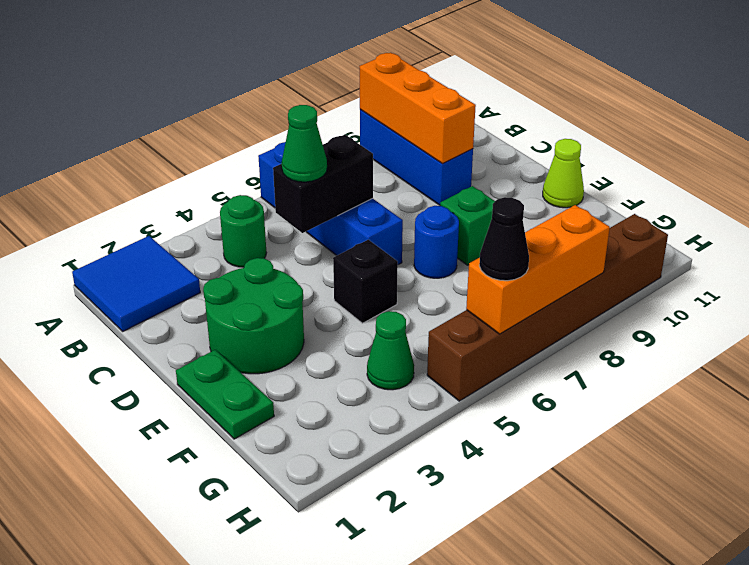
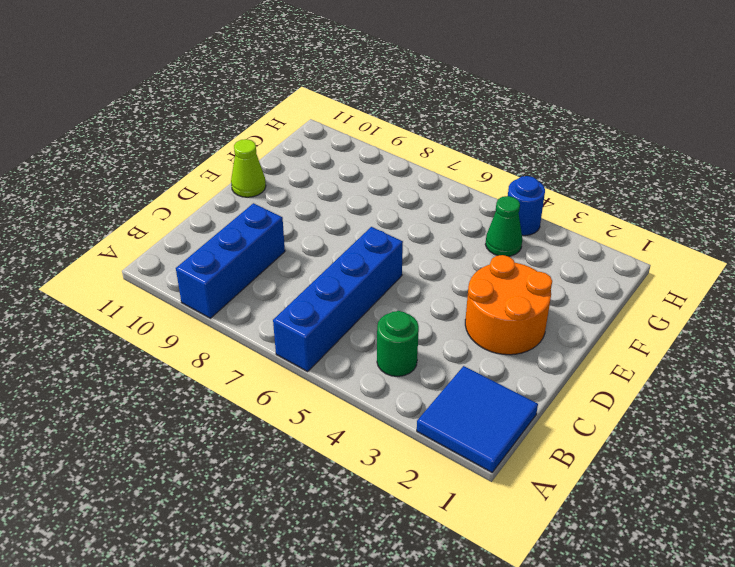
orange 2x2 round brick [465,255,552,355] -> green 2x2 round brick [203,258,304,374]
blue 1x1 round brick [508,176,545,236] -> blue 1x1 round brick moved to [414,206,459,278]
none -> green 1x2 plate [176,350,274,439]
none -> black 1x1 brick [333,240,398,323]
none -> green 1x1 brick [440,186,495,265]

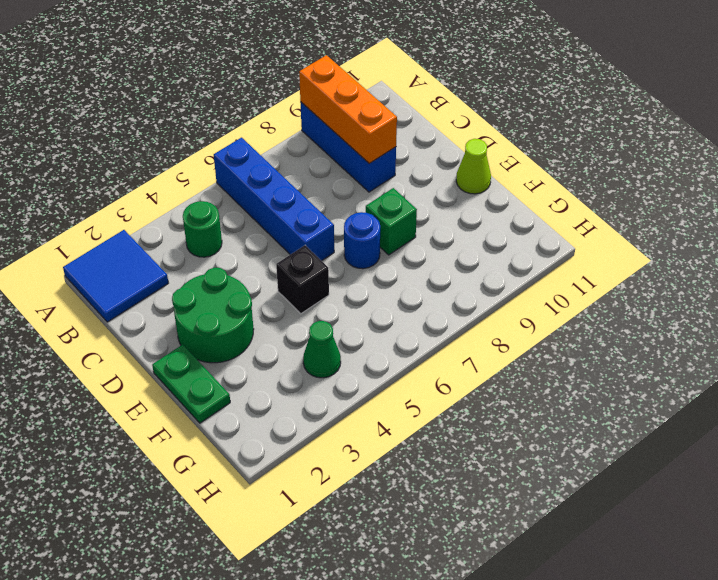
none -> brown 1x6 brick [427,214,668,401]
none -> black 1x2 brick [273,135,373,233]
none -> orange 1x3 brick [466,205,610,334]

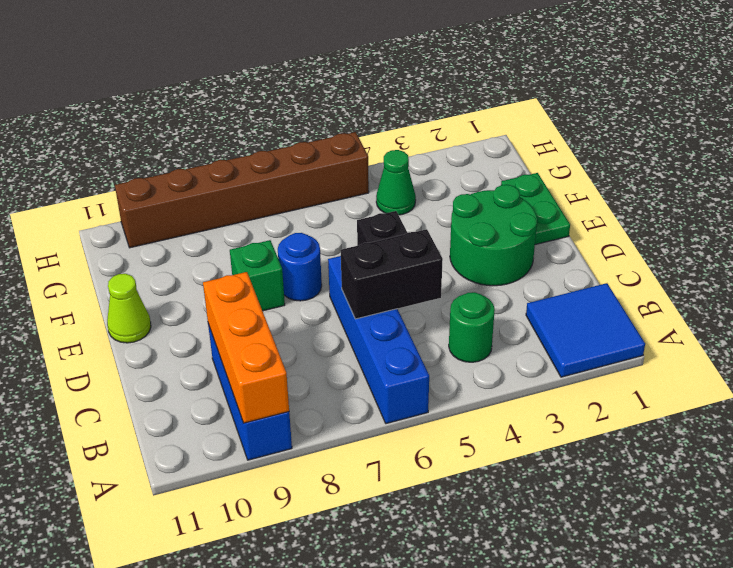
none -> orange 1x3 brick [466,205,610,334]
none -> green 1x1 cone [282,105,327,182]
none -> black 1x1 cone [479,197,529,281]

